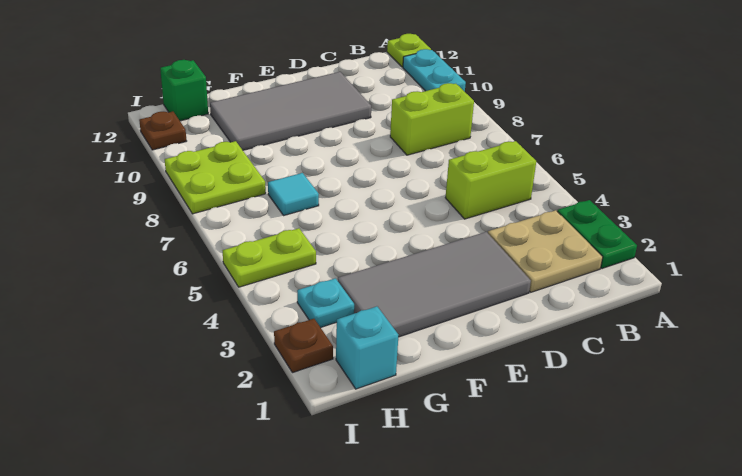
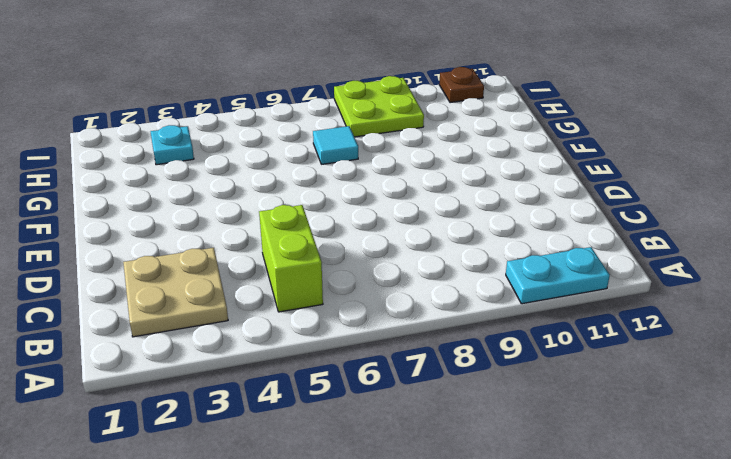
none -> green 1x2 plate [557,200,637,269]
none -> lime 1x1 plate [387,34,431,67]
none -> lime 1x2 brick [390,83,474,155]

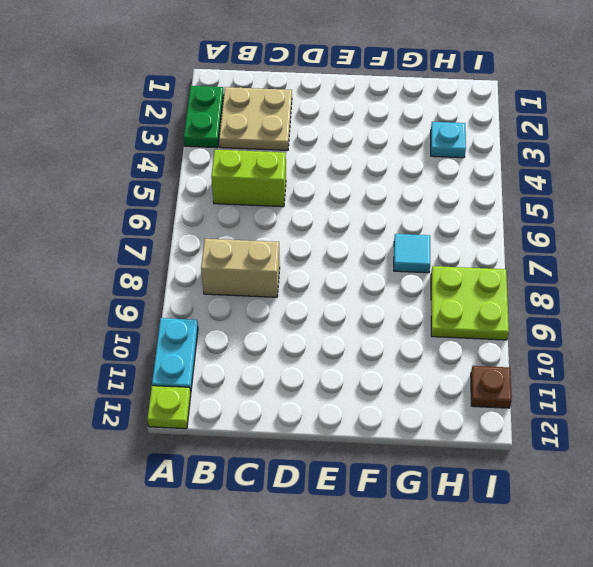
tan 1x2 brick [201,239,280,297] -> lime 1x2 brick [390,83,474,155]
none -> grey 2x4 tile [338,232,531,337]
none -> grey 2x4 tile [210,72,371,150]
none -> cyan 1x1 brick [336,306,398,389]

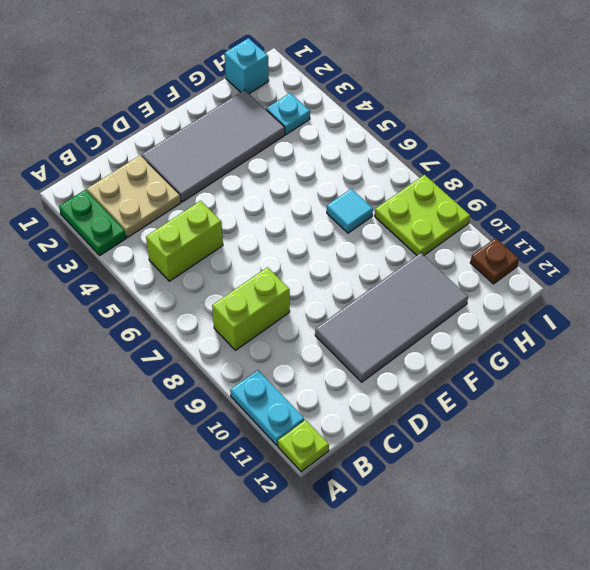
none -> lime 1x2 plate [223,228,316,287]
none -> green 1x1 brick [160,60,208,121]
none -> brown 1x1 plate [274,319,333,373]

